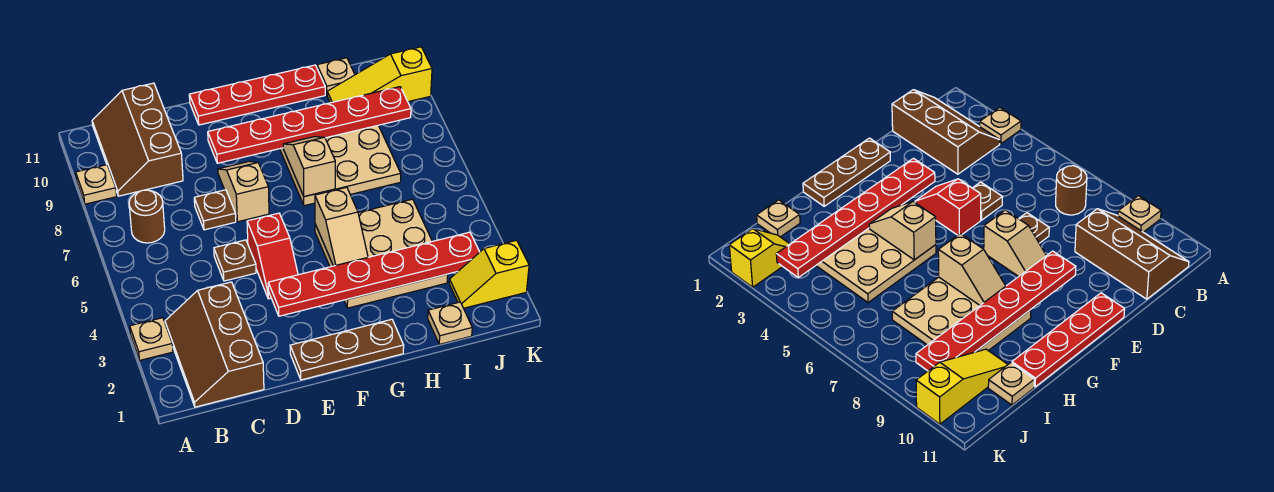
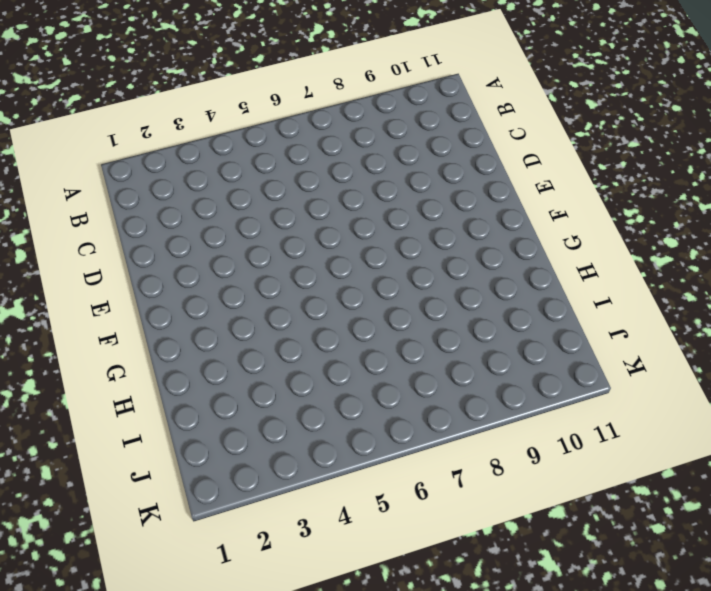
none -> tan 1x1 plate [130,318,173,360]
none -> tan 1x1 plate [76,165,117,204]
none -> brown 2x3 slope [165,282,264,407]

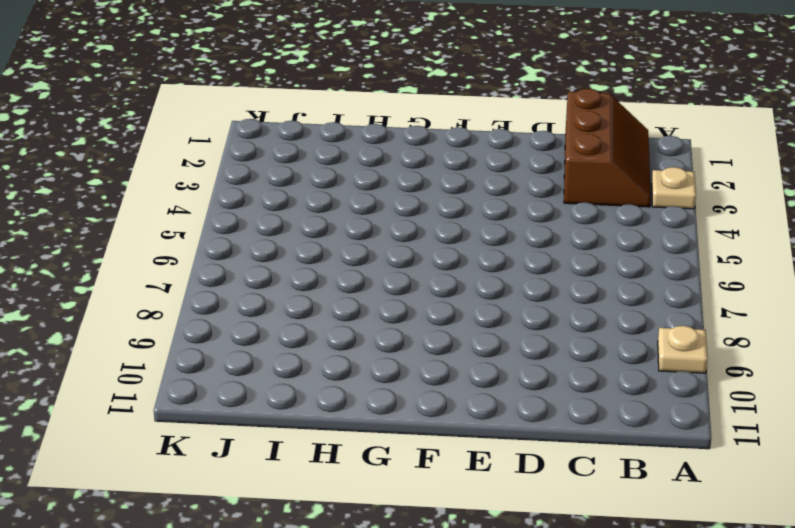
none -> brown 1x1 round brick [129,190,165,243]
none -> brown 2x3 slope [92,83,183,196]
none -> brown 1x1 plate [214,240,256,281]

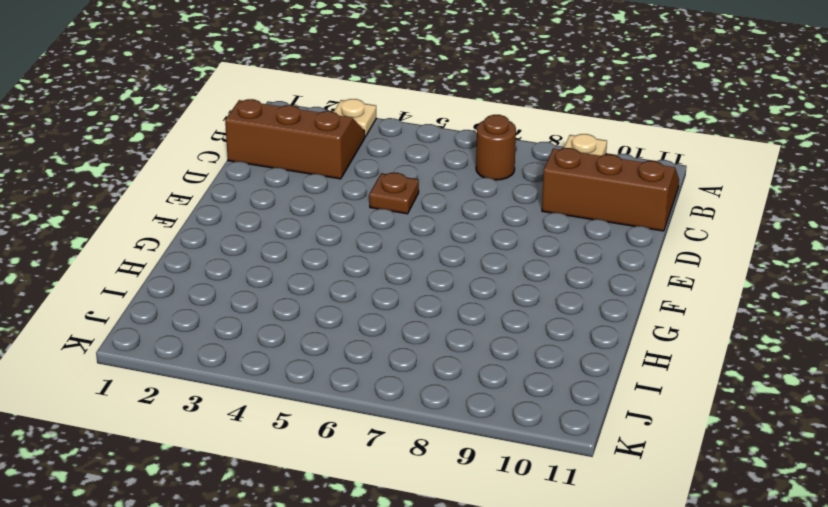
none -> brown 1x1 plate [194,190,236,230]
none -> brown 1x3 plate [290,319,404,380]
none -> red 1x2 slope [247,213,298,299]

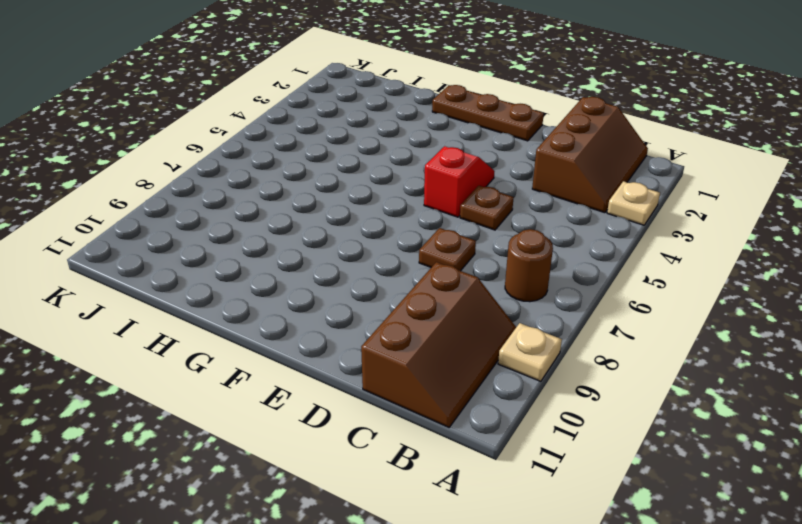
none -> tan 1x2 slope [218,161,269,222]
none -> red 1x4 plate [189,65,325,125]
none -> tan 3x3 plate [315,199,448,308]

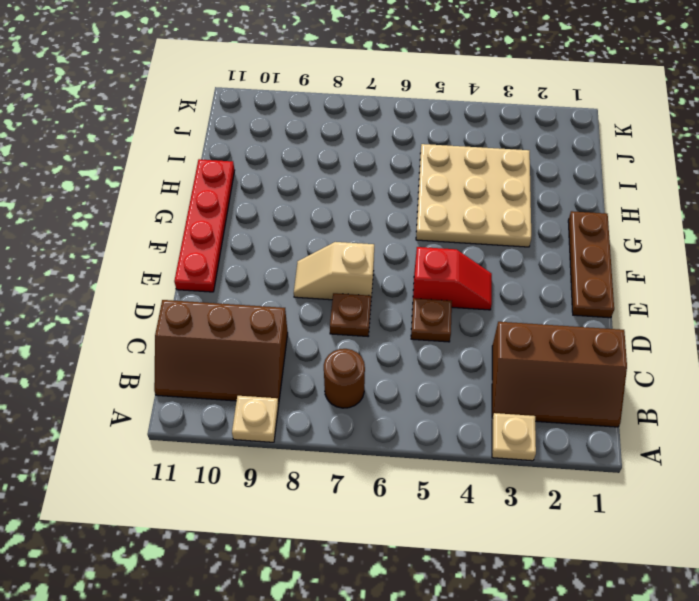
none -> tan 3x3 plate [280,125,401,206]
none -> tan 1x1 plate [428,302,472,344]
none -> yellow 1x3 slope [327,47,432,103]

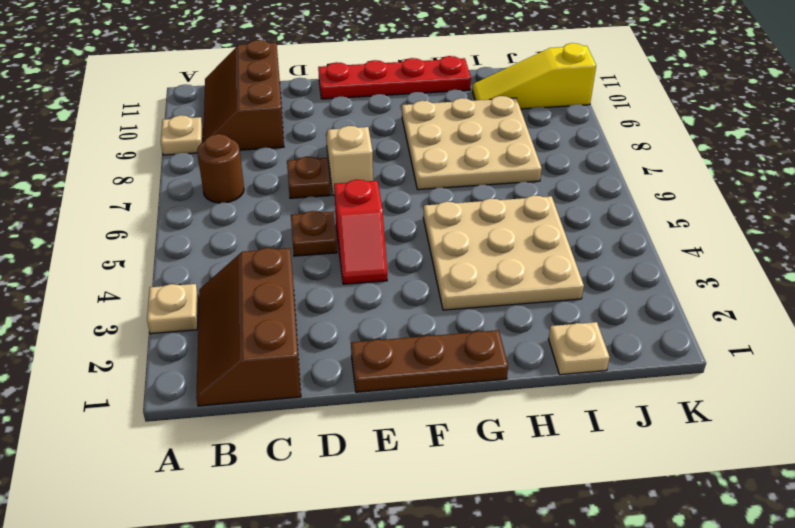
none -> tan 1x1 plate [317,58,355,94]
none -> yellow 1x2 slope [449,240,529,308]
none -> red 1x6 plate [268,232,479,316]

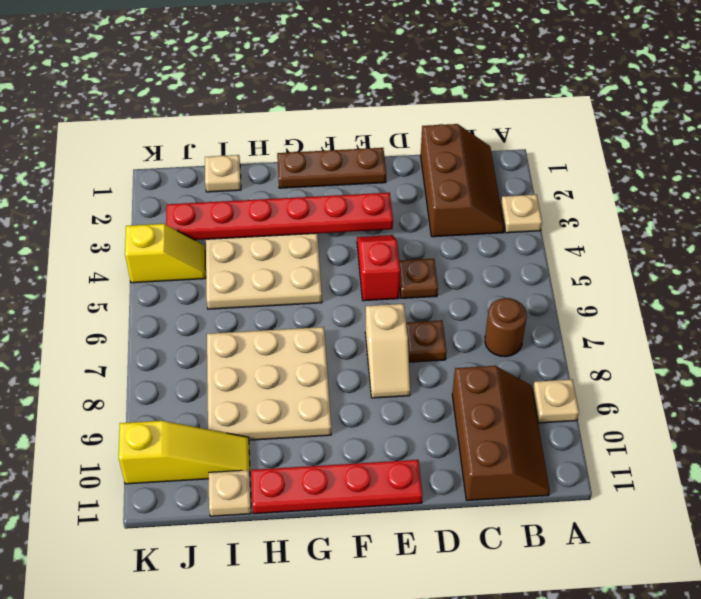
yellow 1x2 slope [125,224,206,283] -> yellow 1x2 slope moved to [449,240,529,308]
none -> red 1x6 plate [208,87,411,163]
none -> tan 1x2 slope [315,187,368,266]
none -> tan 1x2 slope [283,137,335,196]

